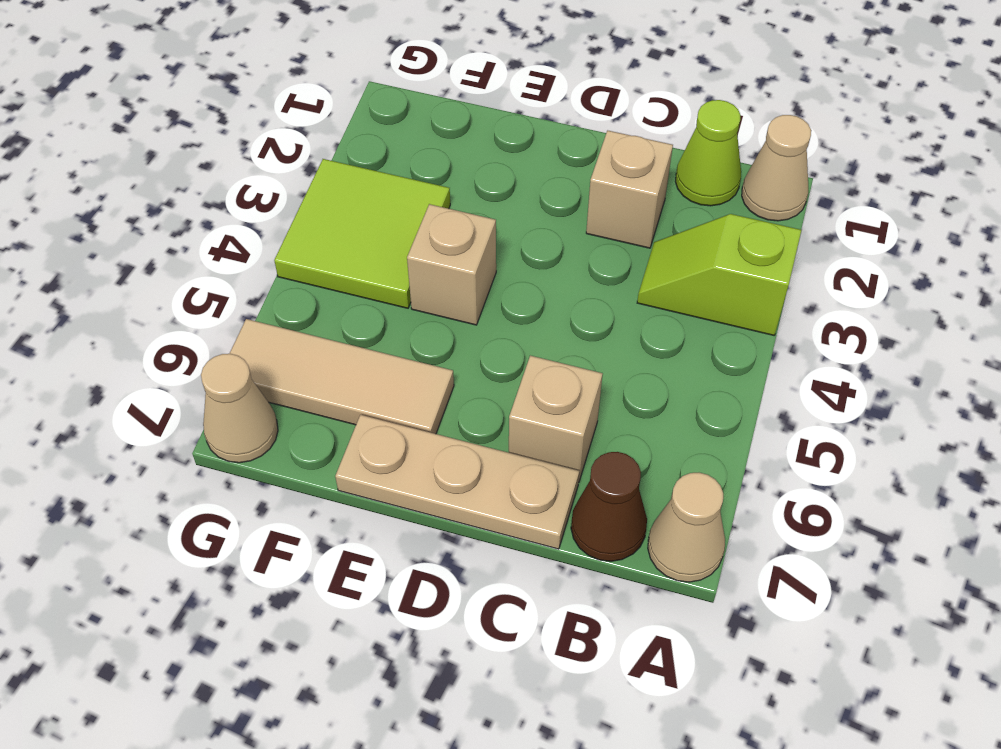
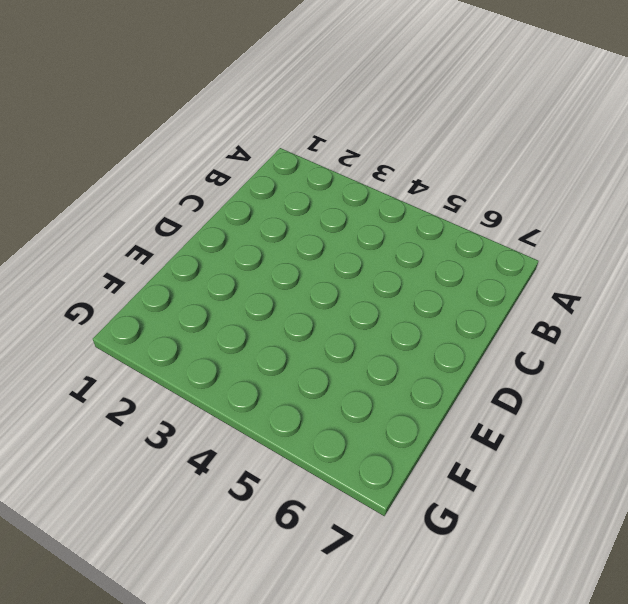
none -> tan 1x1 cone [742,115,811,221]
none -> lime 1x2 slope [637,214,801,335]
none -> tan 1x1 cone [648,473,725,582]

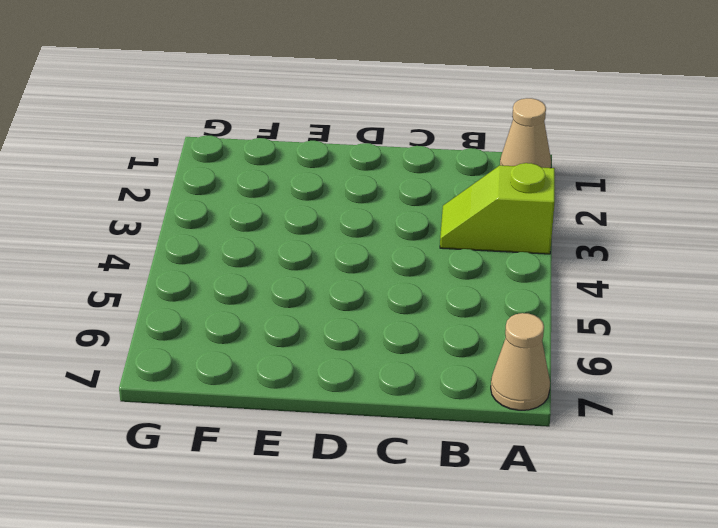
none -> lime 1x1 cone [676,100,741,206]
none -> brown 1x1 cone [571,452,647,561]
none -> tan 1x1 brick [586,131,673,248]

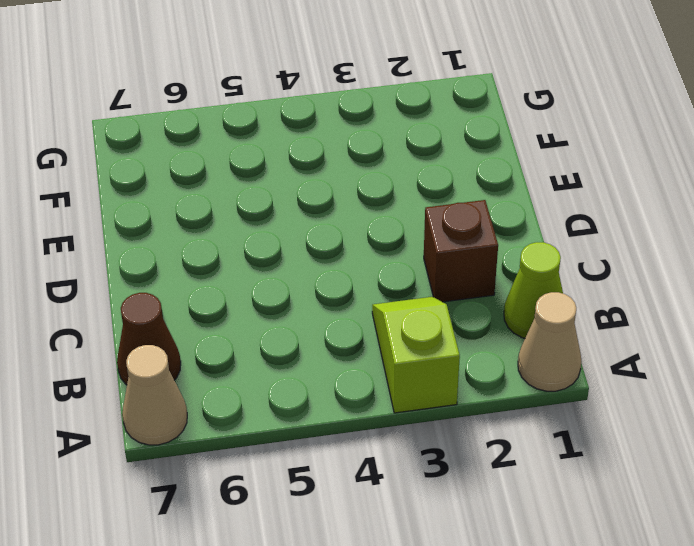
brown 1x1 brick [424,200,498,302] -> tan 1x1 brick [586,131,673,248]
none -> tan 1x1 brick [509,356,603,481]
none -> tan 1x3 plate [335,415,579,549]
none -> tan 1x1 brick [407,204,496,325]

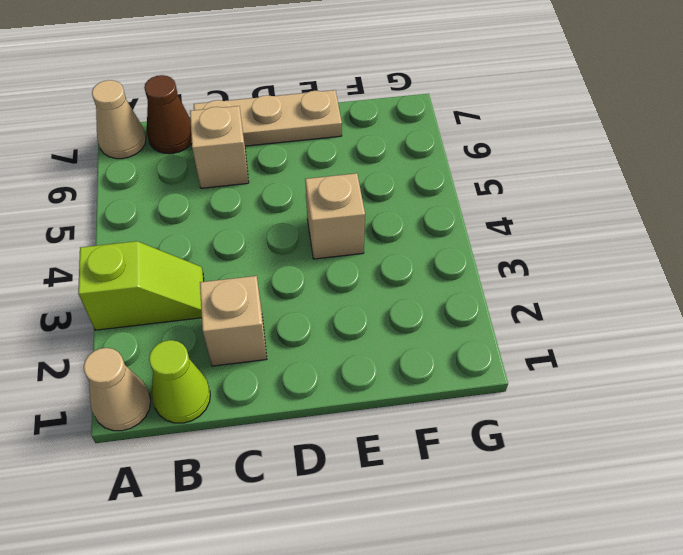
none -> tan 1x3 tile [229,319,454,434]
none -> lime 2x2 tile [274,159,450,308]
none -> tan 1x1 cone [201,354,278,463]

